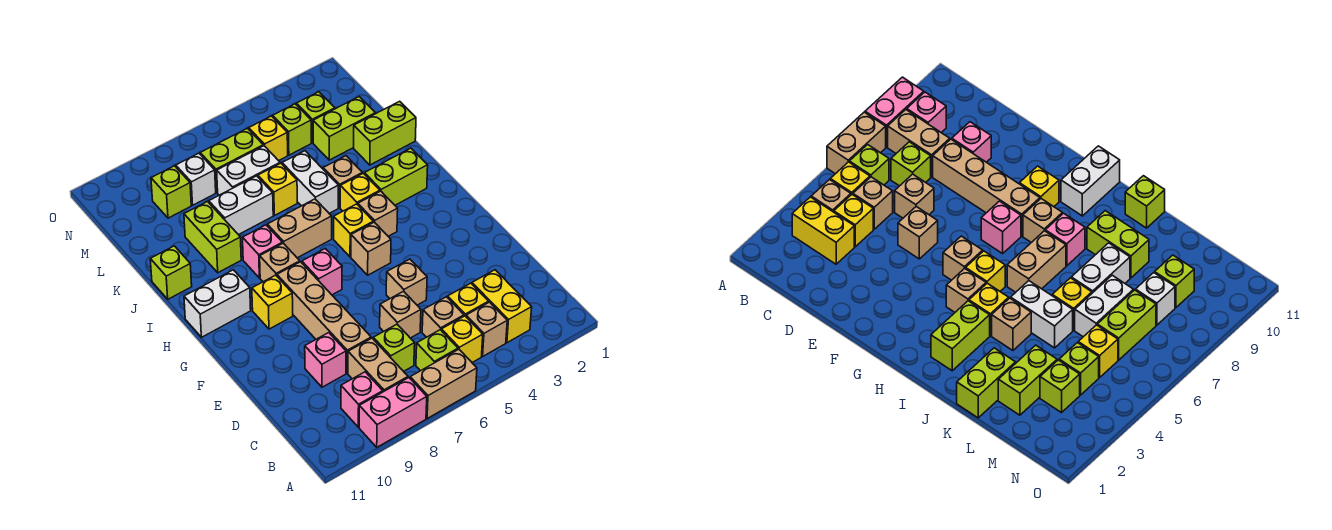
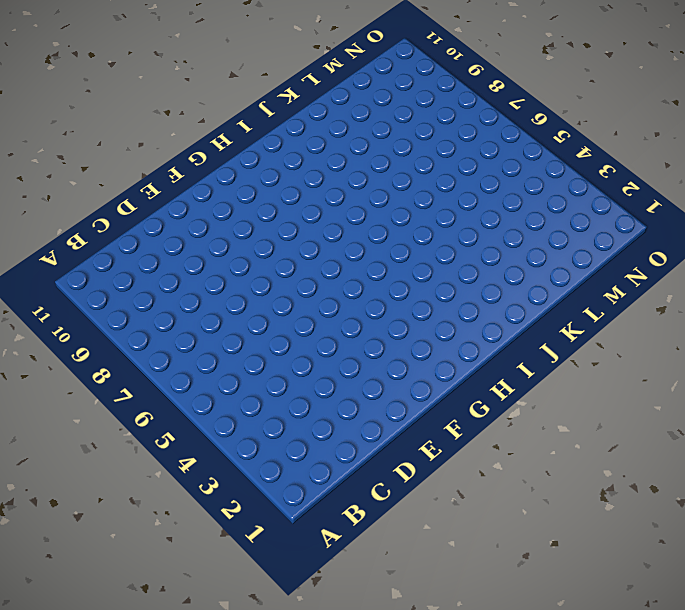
none -> tan 1x2 brick [410,349,477,418]
none -> pink 1x2 brick [359,378,427,447]
none -> yellow 1x2 brick [472,270,532,343]
none -> tan 1x1 brick [466,302,507,356]

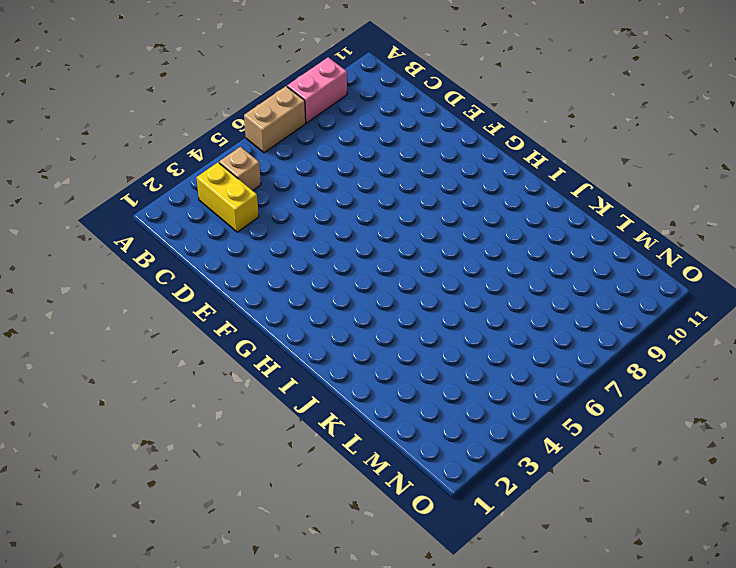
none -> yellow 1x1 brick [441,316,483,363]
none -> lime 1x1 brick [416,330,458,371]
none -> tan 1x2 brick [348,338,408,392]
none -> pink 1x1 brick [341,372,383,427]

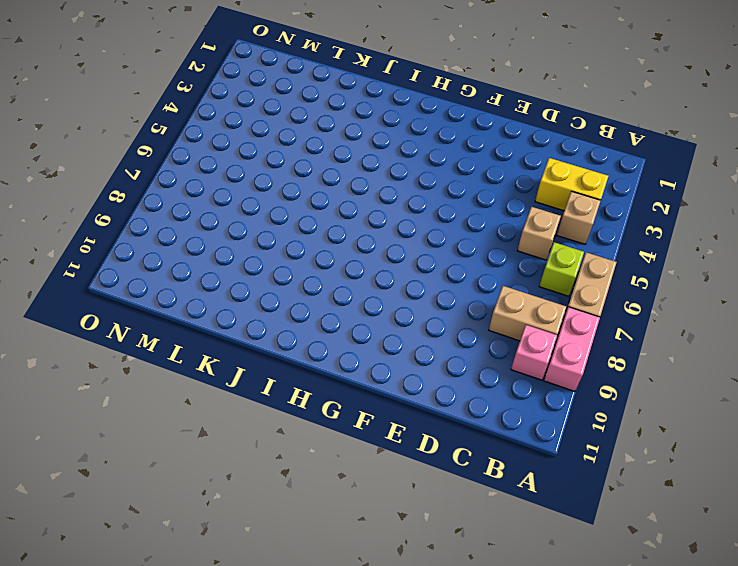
none -> yellow 1x1 brick [441,316,483,363]
none -> yellow 1x1 brick [448,283,489,316]
none -> lime 1x1 brick [373,324,415,371]
none -> tan 1x1 brick [380,291,421,338]

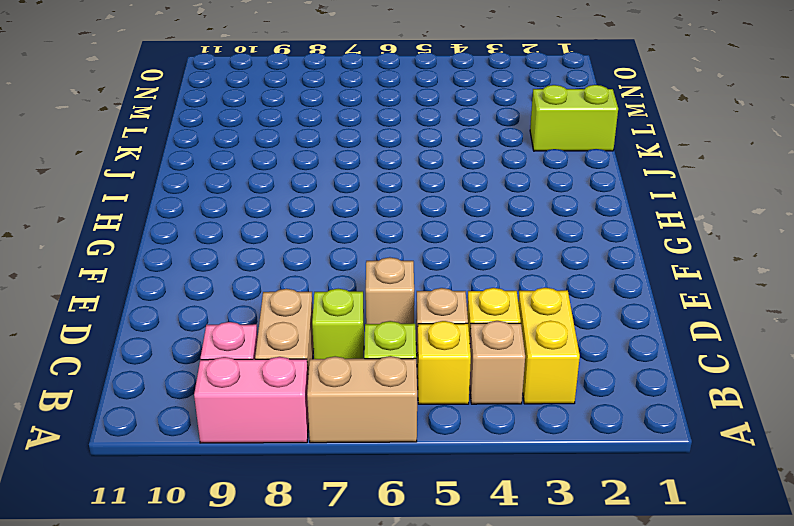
none -> tan 1x4 brick [277,262,371,373]
none -> pink 1x1 brick [305,333,346,387]
none -> tan 1x1 brick [386,259,427,305]
none -> tan 1x1 brick [351,222,391,275]

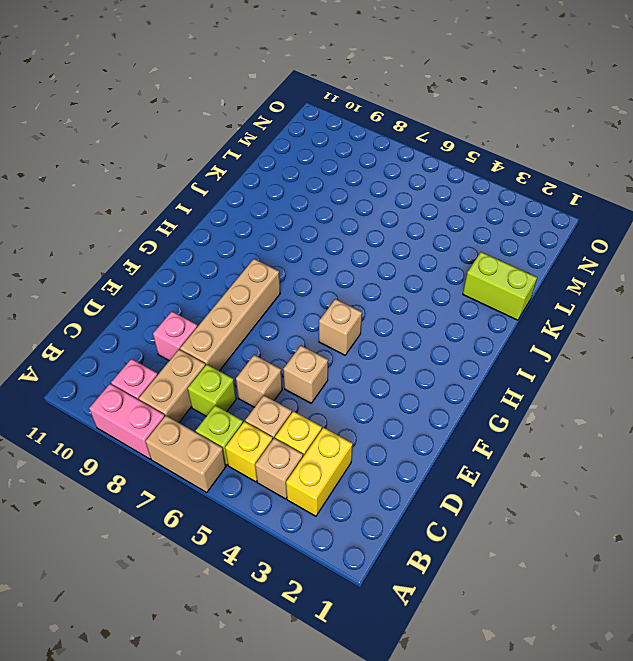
none -> pink 1x1 brick [302,249,342,295]
none -> yellow 1x1 brick [252,275,293,329]
none -> tan 1x1 brick [358,191,398,236]
none -> yellow 1x1 brick [334,204,373,257]

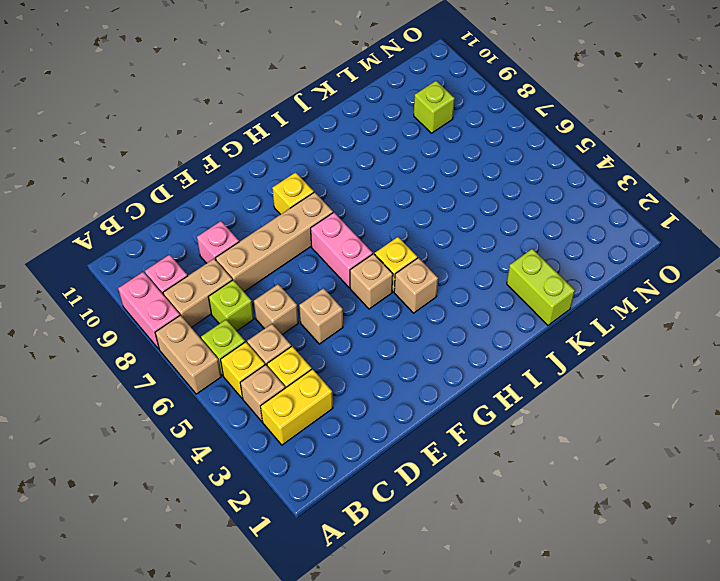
pink 1x2 brick [311,212,373,288] -> pink 1x1 brick [302,249,342,295]
none -> tan 1x1 brick [260,243,300,282]
none -> white 1x2 brick [184,270,251,337]
none -> lime 1x2 brick [364,148,428,205]
none -> yellow 1x1 brick [340,173,380,211]

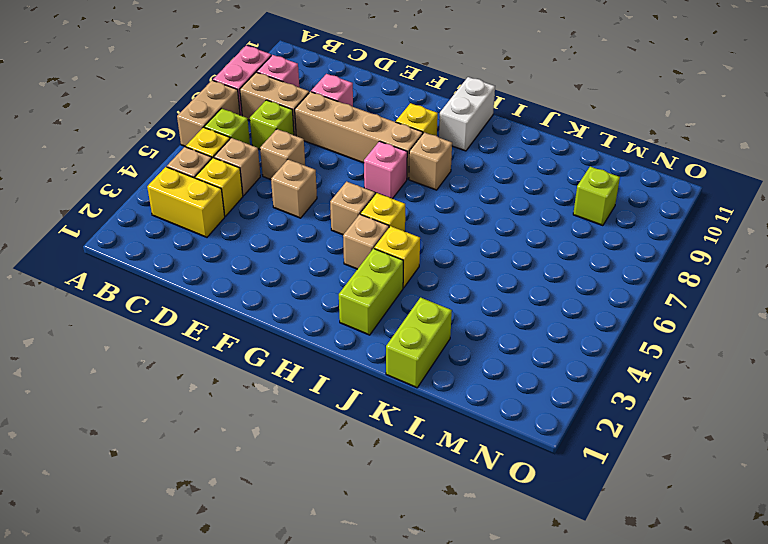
none -> tan 1x2 brick [267,199,332,258]
none -> pink 1x1 brick [243,225,282,278]
none -> tan 1x1 brick [323,156,362,208]
none -> white 1x2 brick [282,151,338,213]

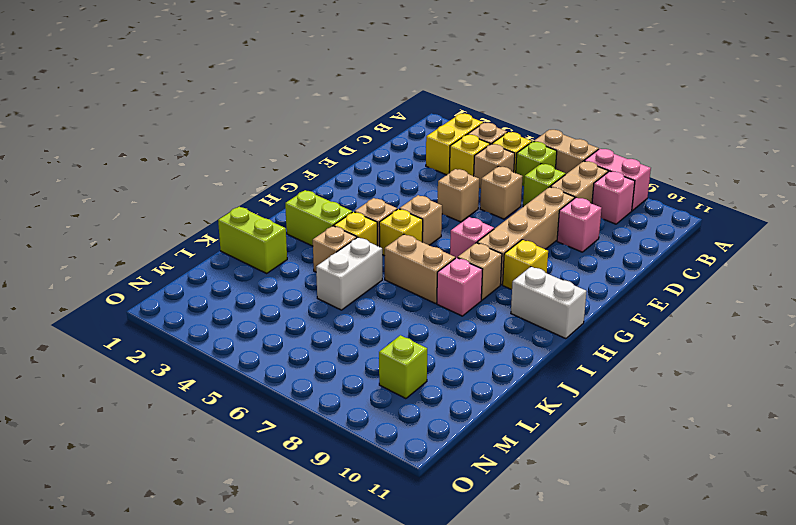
none -> lime 1x2 brick [184,202,241,273]
none -> lime 1x1 brick [150,246,192,299]
none -> yellow 1x1 brick [258,163,297,216]
none -> white 1x2 brick [209,176,273,235]

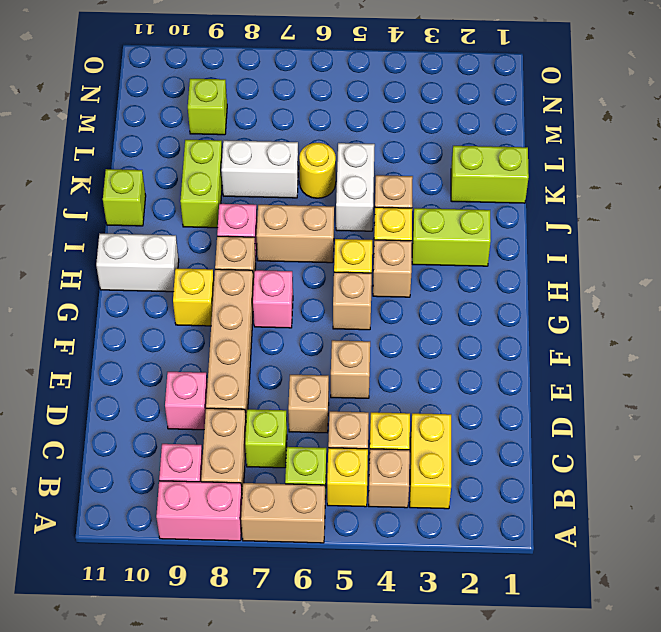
yellow 1x1 round brick [299,143,336,198] -> yellow 1x1 brick [258,163,297,216]
none -> lime 1x2 brick [313,97,375,160]
none -> white 1x2 brick [217,146,280,195]
none -> lime 1x1 brick [296,92,335,143]
none -> lime 1x1 brick [273,104,311,155]

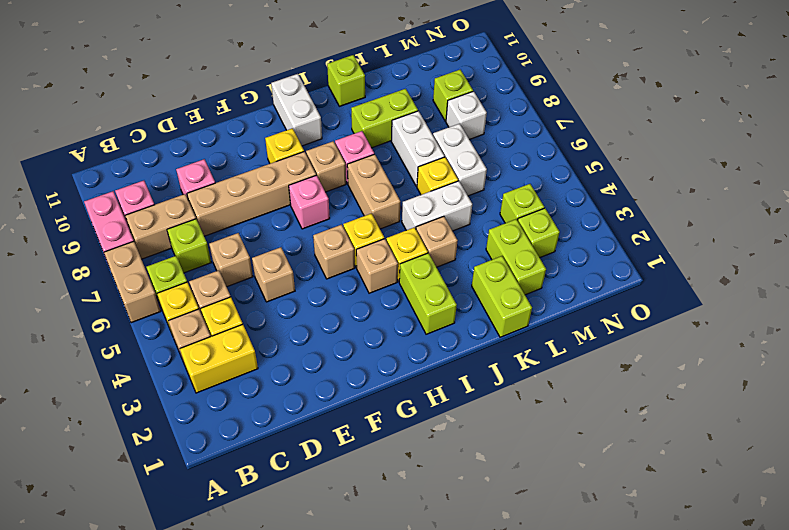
none -> yellow 1x1 brick [249,116,288,161]
none -> lime 1x2 brick [200,128,263,193]

